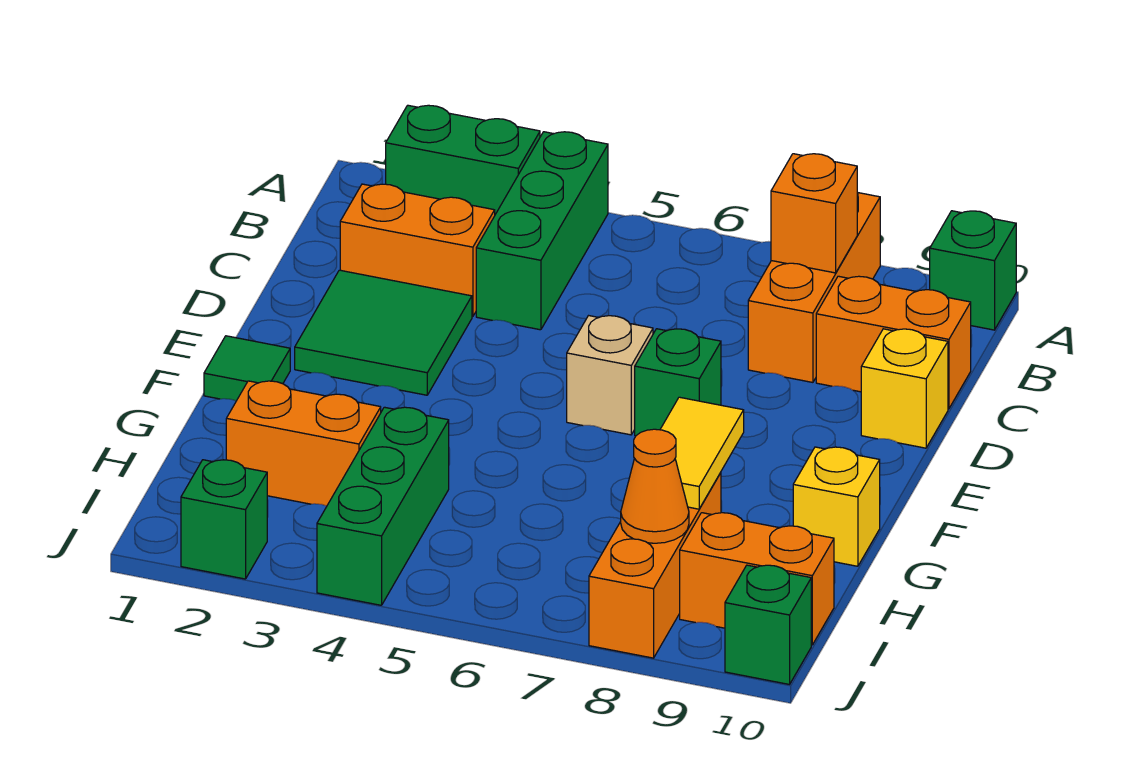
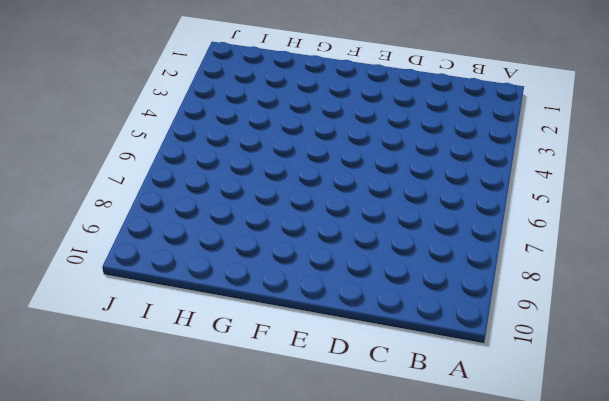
none -> green 1x2 brick [386,105,540,214]
none -> green 1x3 brick [476,132,608,330]
none -> orange 1x3 brick [748,192,880,382]

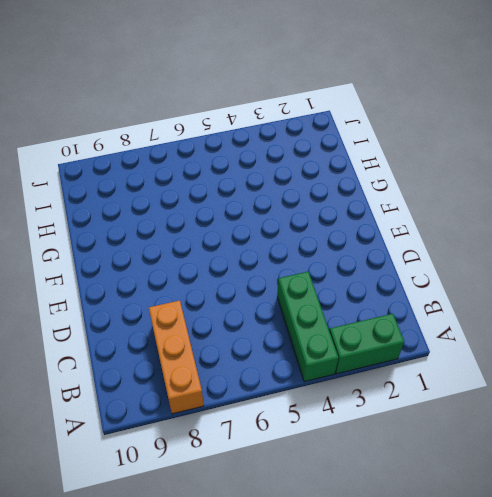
none -> green 1x1 brick [930,211,1016,330]
none -> orange 1x2 brick [340,184,495,317]
none -> orange 1x2 brick [816,276,971,409]

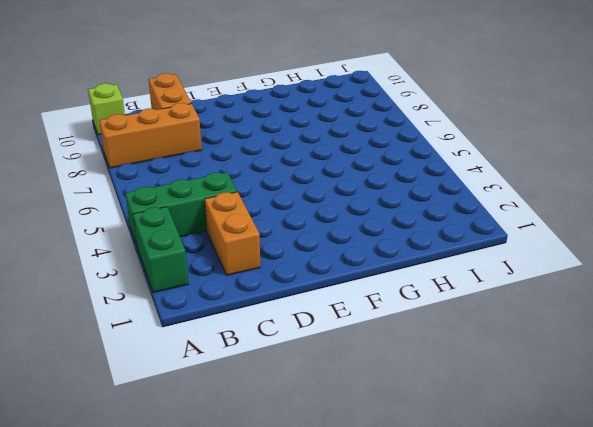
lime 1x1 brick [88,83,125,135] -> green 1x1 brick [930,211,1016,330]
none -> green 2x2 tile [295,270,472,395]
none -> yellow 1x1 brick [861,329,948,448]
none -> tan 1x1 brick [567,316,653,435]

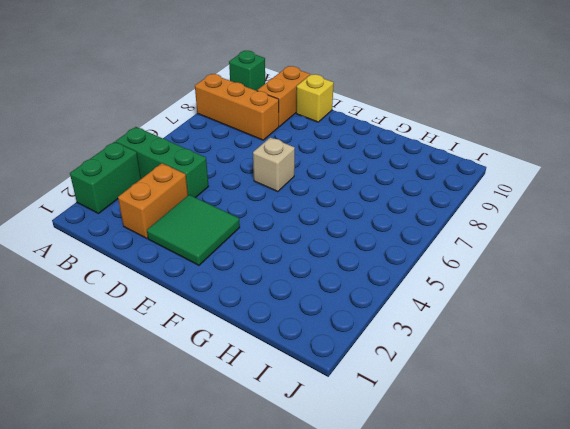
none -> green 1x1 brick [635,329,721,436]
none -> green 1x1 tile [204,336,290,401]
none -> yellow 1x1 brick [793,447,880,566]

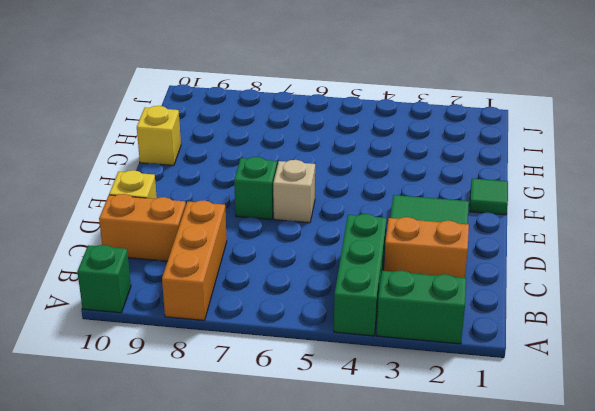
none -> orange 1x2 brick [226,381,381,506]
none -> green 1x3 brick [317,407,449,605]
none -> orange 1x3 brick [589,473,721,658]

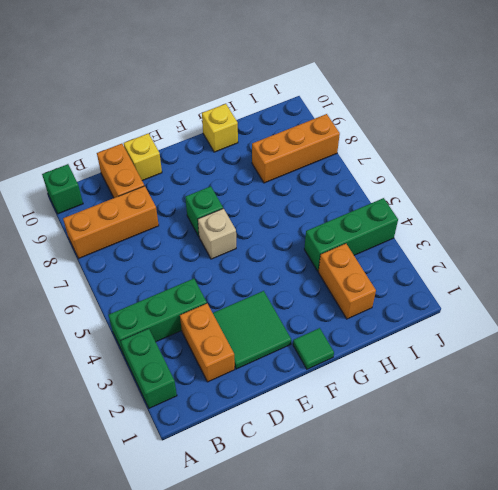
none -> orange 1x2 brick [680,513,834,645]
none -> green 1x1 brick [181,460,267,579]
none -> green 1x1 brick [725,565,811,684]

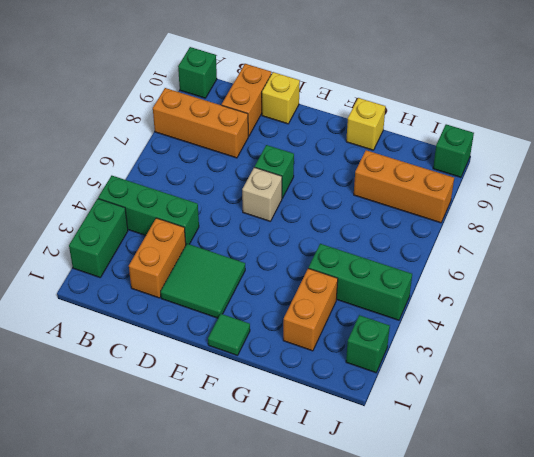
none -> orange 1x2 brick [680,513,834,645]
none -> orange 1x1 brick [771,154,857,273]
none -> yellow 1x2 tile [660,397,744,509]

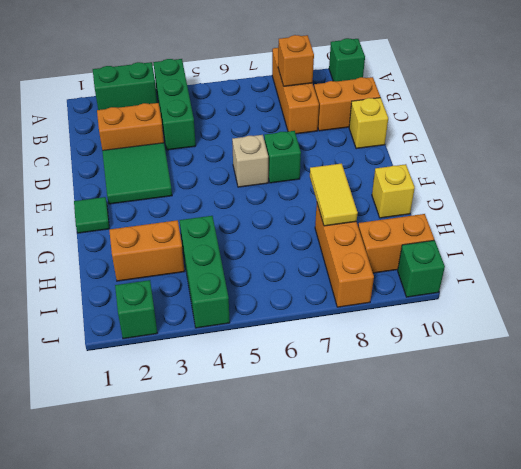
none -> orange 1x1 cone [621,429,689,543]

